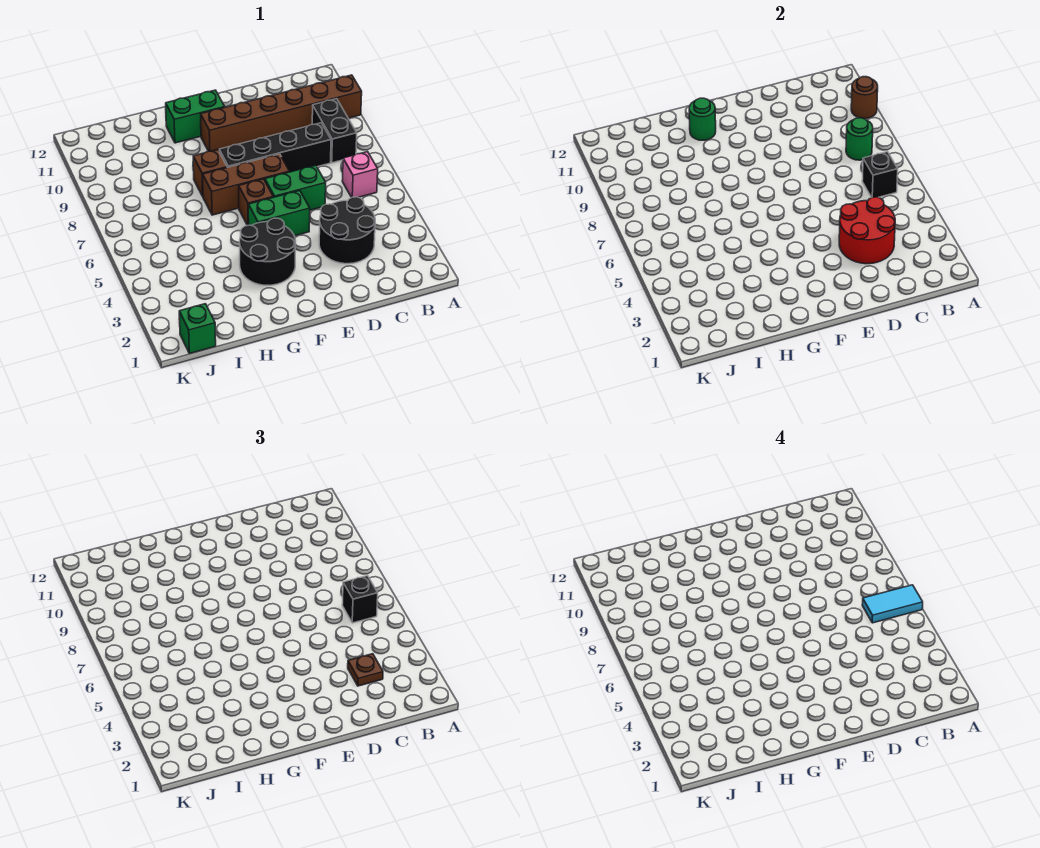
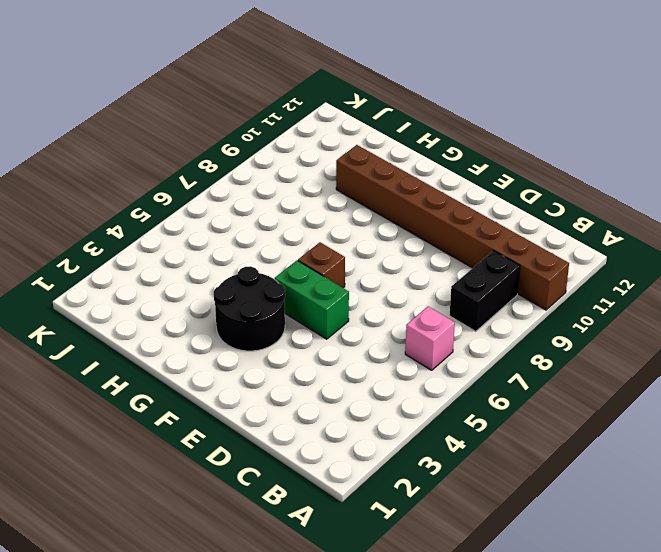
brown 1x8 brick [336,145,569,310] -> brown 1x6 brick [201,75,362,151]
none -> black 2x2 round brick [319,197,375,264]
none -> black 1x4 brick [219,123,331,172]
none -> green 1x2 brick [265,165,326,210]

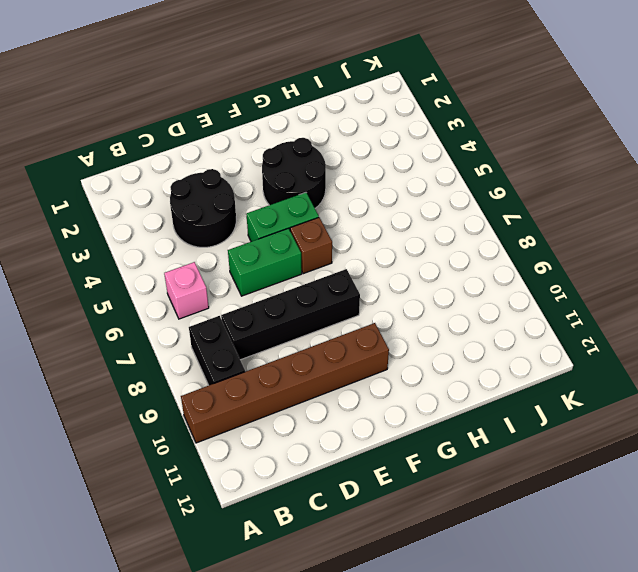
none -> brown 1x3 brick [203,154,289,215]
none -> green 1x2 brick [166,90,225,143]
none -> brown 1x1 brick [193,150,227,196]

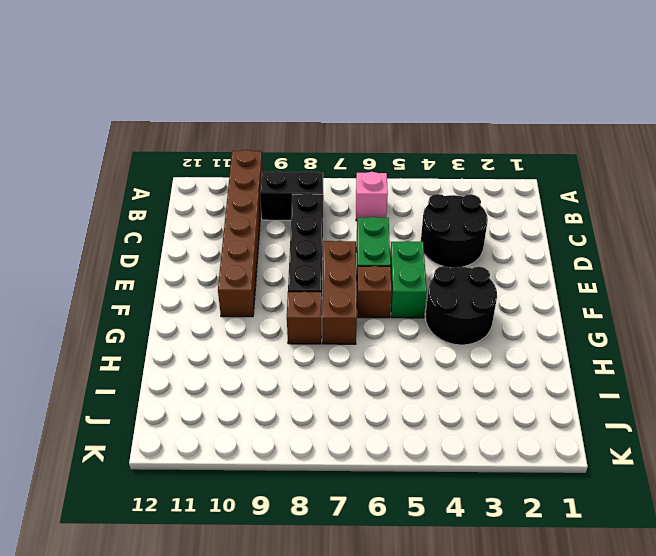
none -> green 1x2 brick [166,90,225,143]
none -> green 1x1 brick [179,304,216,354]
none -> brown 1x1 round brick [851,77,878,119]

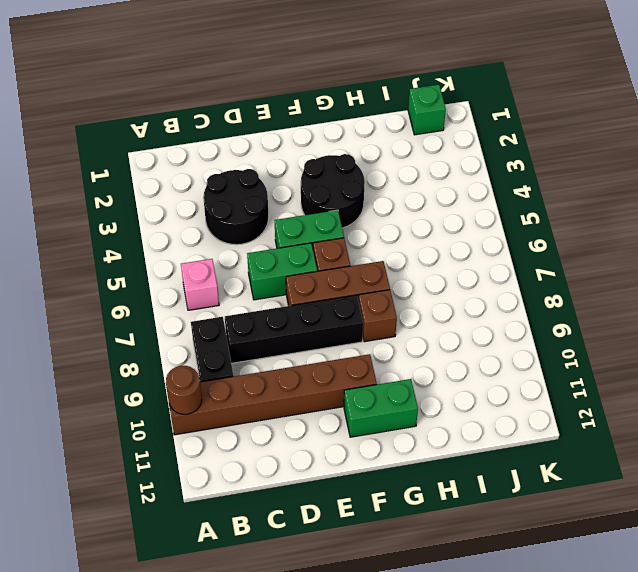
none -> black 1x1 brick [862,152,898,198]
none -> green 1x1 round brick [846,118,873,160]
none -> red 2x2 round brick [839,197,895,264]

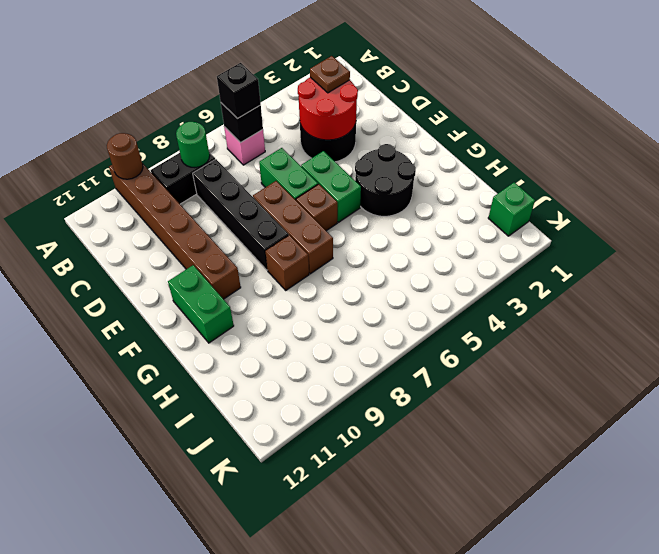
none -> green 1x1 round brick [689,98,716,140]
none -> cyan 1x2 tile [862,585,923,623]

